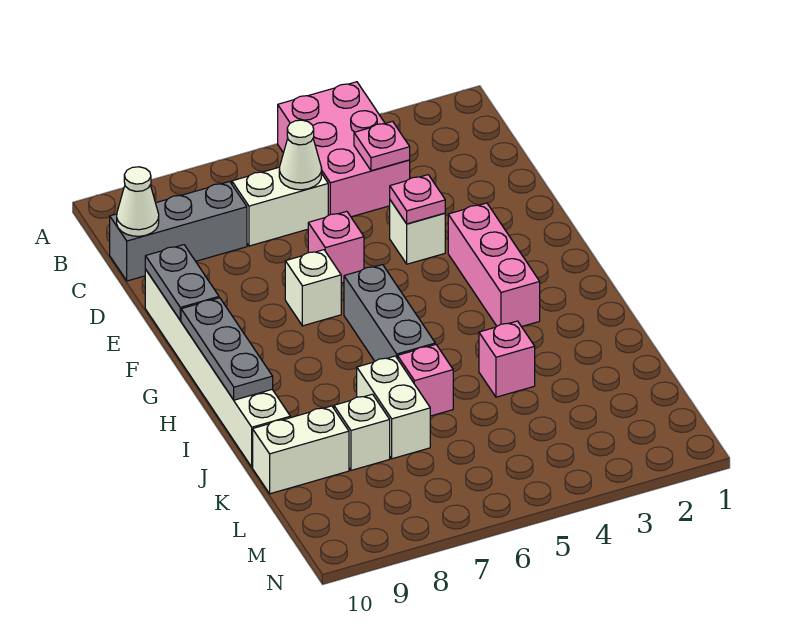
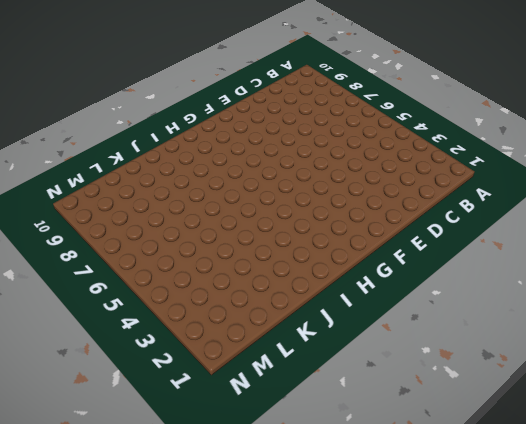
none -> pink 2x3 brick [278,82,410,217]
none -> white 1x2 brick [232,167,328,246]
none -> grey 1x3 brick [110,182,247,281]

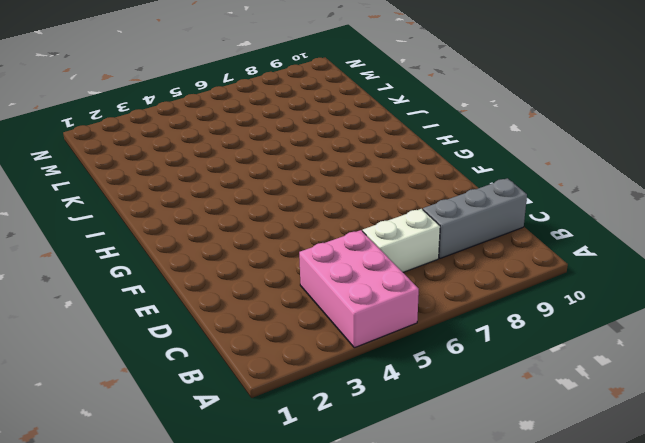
none -> white 1x1 brick [390,200,445,264]
none -> pink 1x1 brick [308,211,364,283]
none -> white 1x6 brick [145,269,290,467]

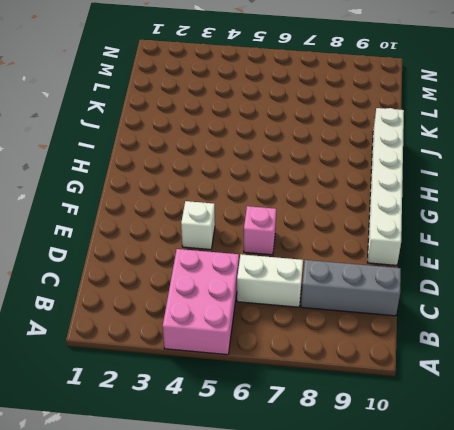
none -> pink 1x3 brick [448,203,540,327]
none -> white 1x1 brick [285,250,341,326]
none -> grey 1x3 brick [344,265,435,361]

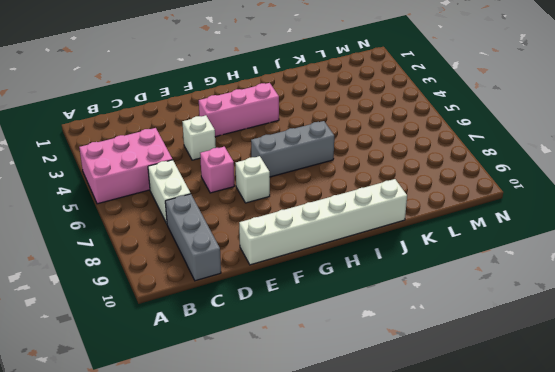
none -> pink 1x1 brick [479,321,535,397]
none -> pink 1x1 brick [398,344,453,416]
none -> white 1x2 brick [357,356,430,459]

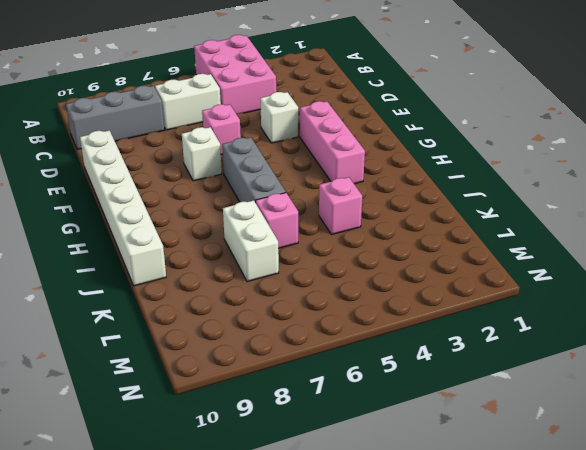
none -> white 1x1 brick [334,394,390,470]
none -> white 1x2 brick [253,406,349,494]
none -> pink 1x1 plate [354,121,410,171]

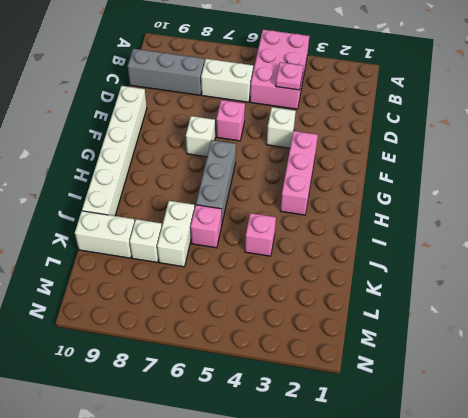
none -> white 1x1 cone [279,120,322,190]
none -> white 1x1 cone [117,167,159,236]
none -> pink 1x1 plate [390,175,445,224]

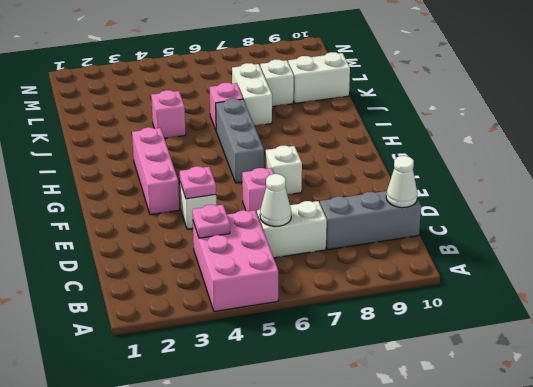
none -> white 1x6 brick [145,269,290,467]
none -> grey 1x2 plate [145,245,219,320]
none -> grey 1x3 plate [181,298,273,400]

